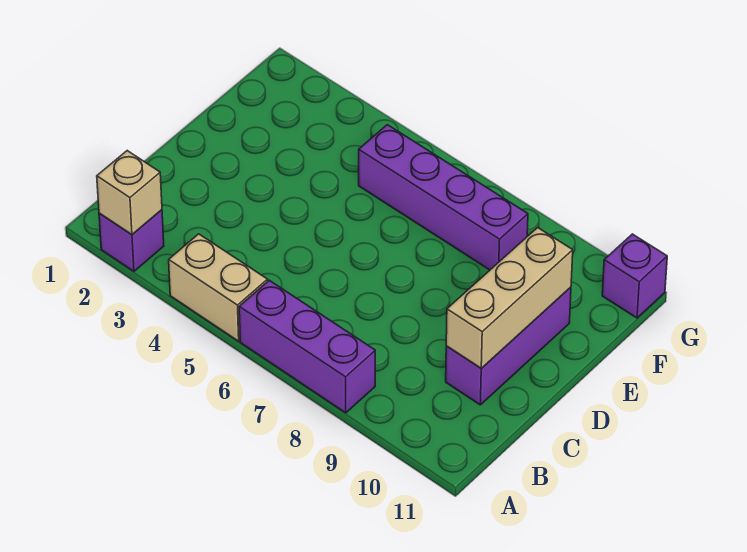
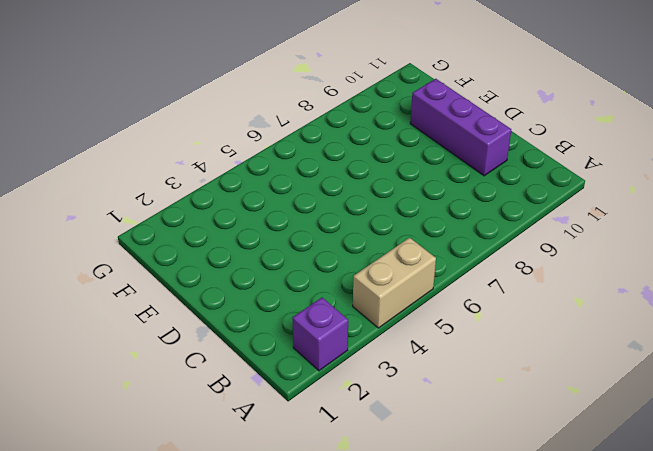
none -> purple 1x3 brick [239,280,375,413]
none -> purple 1x4 brick [359,125,528,270]

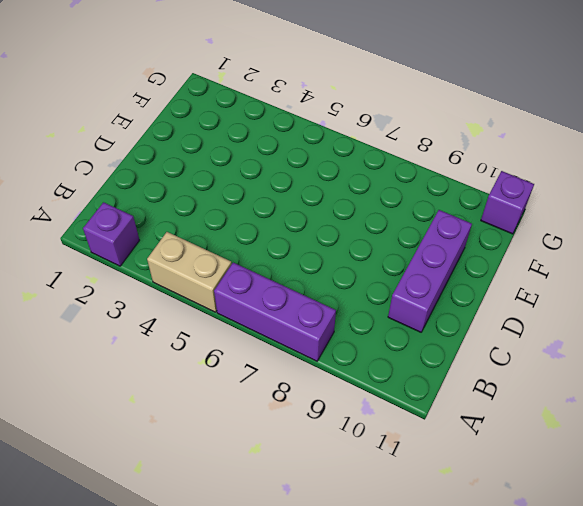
none -> purple 1x4 brick [359,125,528,270]
none -> tan 1x1 brick [97,151,162,234]

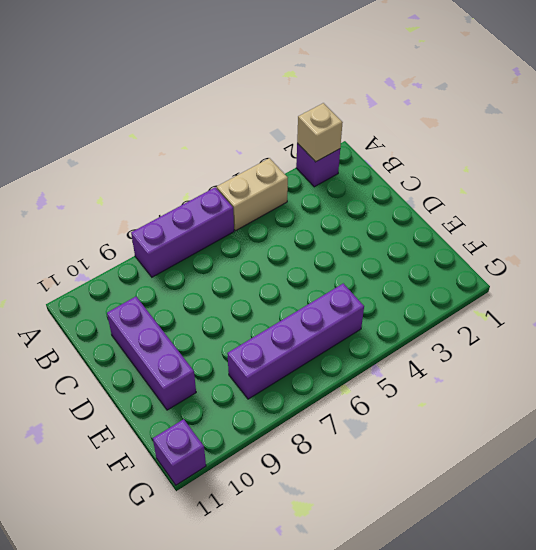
none -> tan 1x3 brick [446,228,573,368]

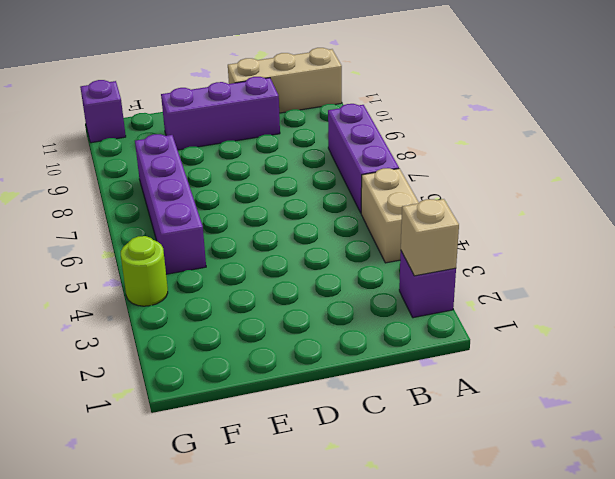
tan 1x3 brick [228,48,342,113] -> tan 1x3 brick moved to [446,228,573,368]
lime 1x1 round brick [121,236,168,306] -> none

